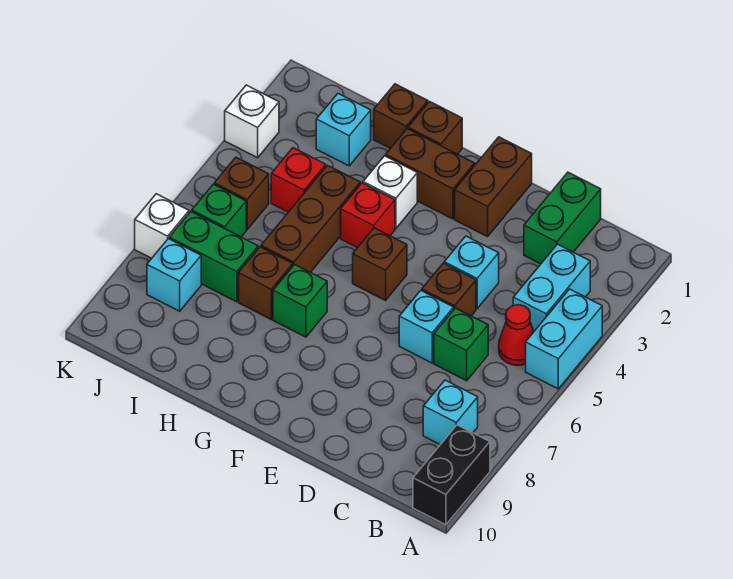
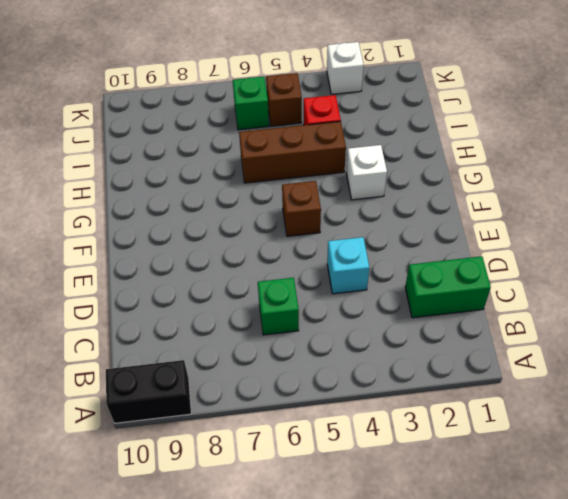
none -> cyan 1x2 brick [526,289,602,389]
none -> cyan 1x2 brick [513,244,590,331]
none -> red 1x1 cone [499,305,534,365]

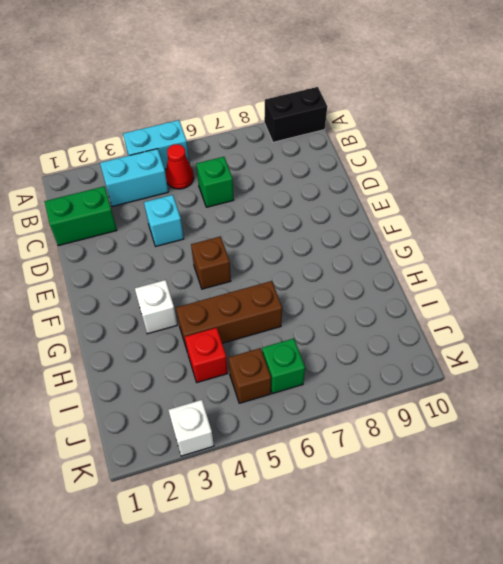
none -> cyan 1x1 brick [423,380,478,445]
none -> brown 1x1 brick [422,263,476,316]
none -> cyan 1x1 brick [399,290,454,363]

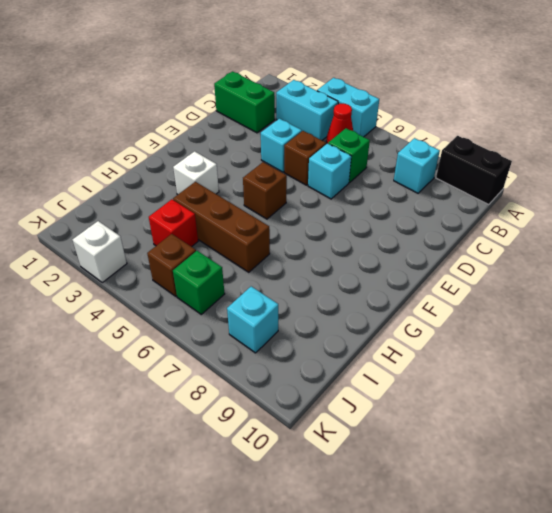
none -> brown 1x2 brick [455,137,532,237]
none -> brown 1x2 brick [386,129,475,219]
none -> brown 1x1 brick [408,102,462,154]

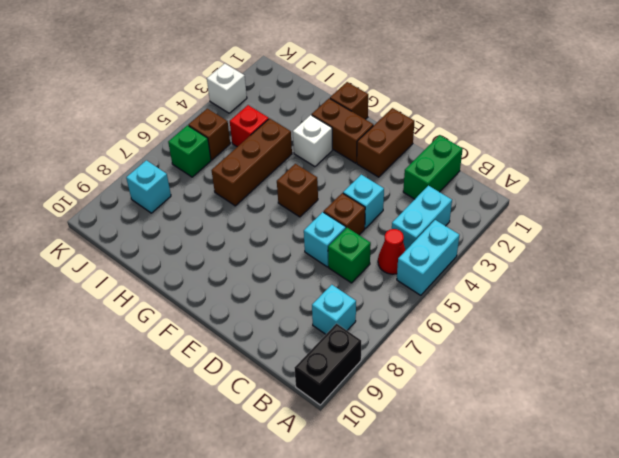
none -> red 1x1 brick [341,183,395,248]
none -> green 1x1 brick [273,265,327,337]
none -> brown 1x1 brick [374,84,428,148]

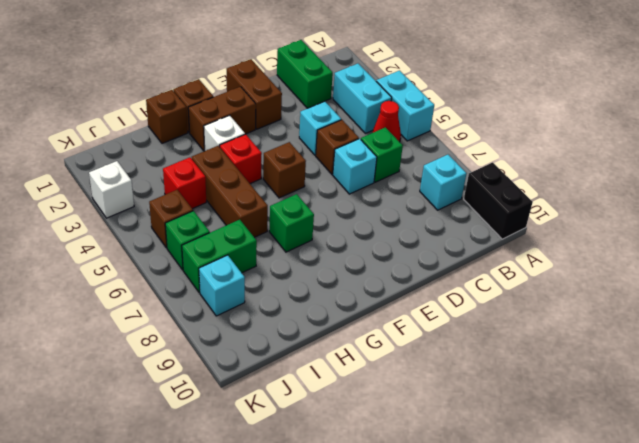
none -> brown 1x1 brick [239,247,293,319]
none -> cyan 1x1 brick [316,93,371,166]
none -> white 1x1 brick [135,194,189,258]

